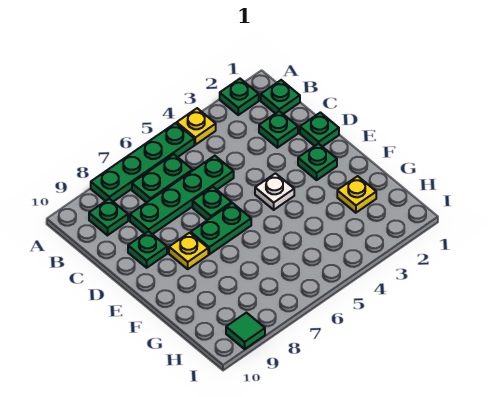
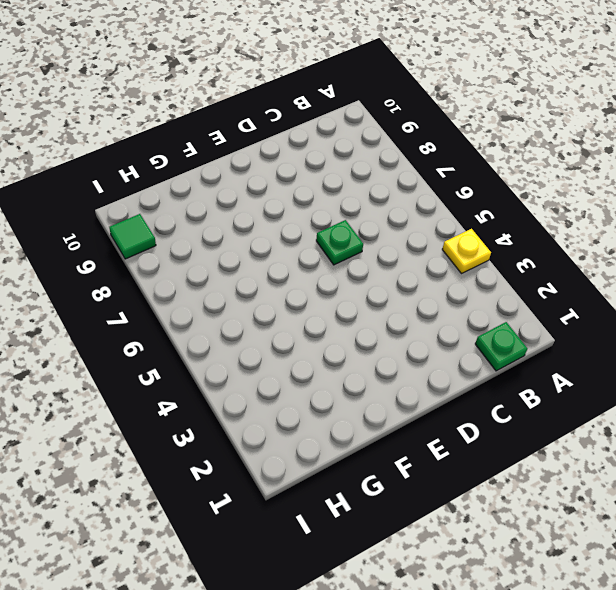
none -> green 1x1 plate [220,79,259,115]
none -> green 1x4 plate [91,123,194,202]
none -> green 1x2 plate [132,154,192,203]

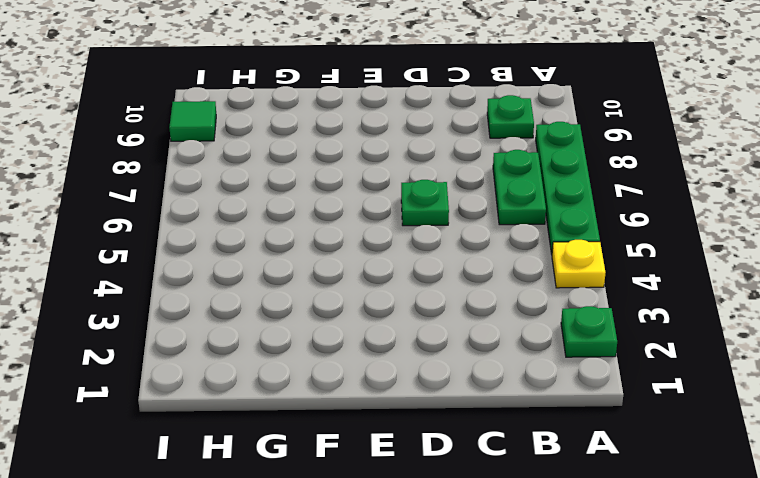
none -> green 1x1 plate [261,80,300,114]
none -> green 1x1 plate [259,111,298,148]
none -> green 1x4 plate [130,156,234,234]

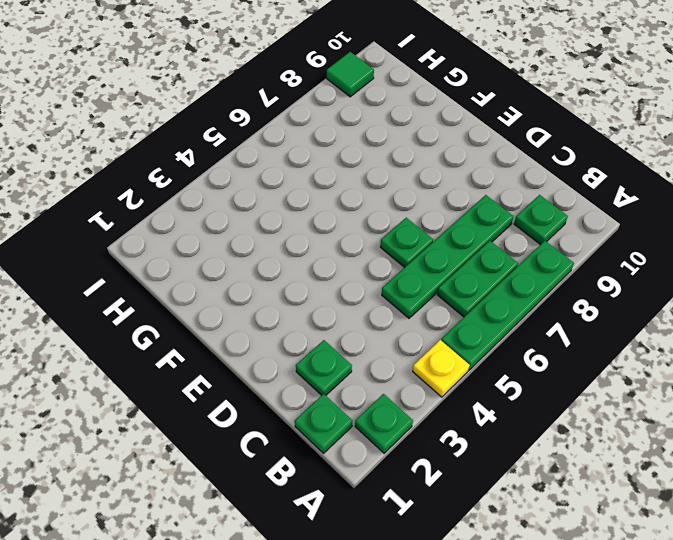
none -> green 1x1 plate [300,113,339,147]
none -> green 1x1 plate [128,231,167,268]
none -> green 1x1 plate [298,143,337,180]

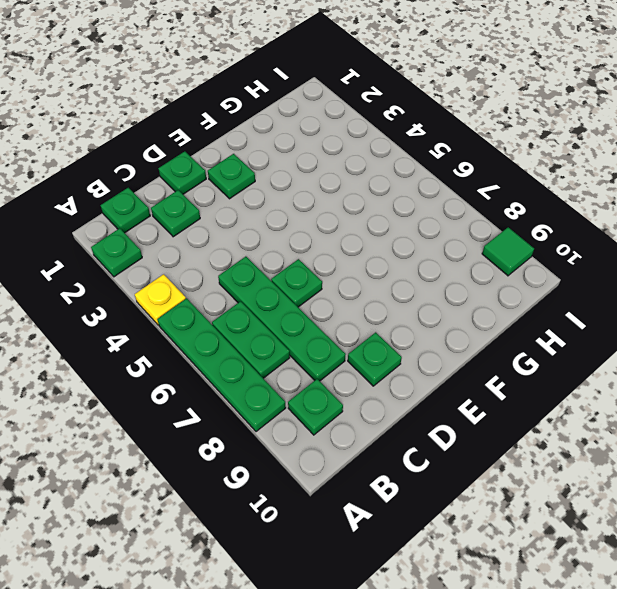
none -> white 1x1 plate [255,173,294,210]
none -> green 1x2 plate [191,203,251,254]
none -> yellow 1x1 plate [169,233,208,269]

